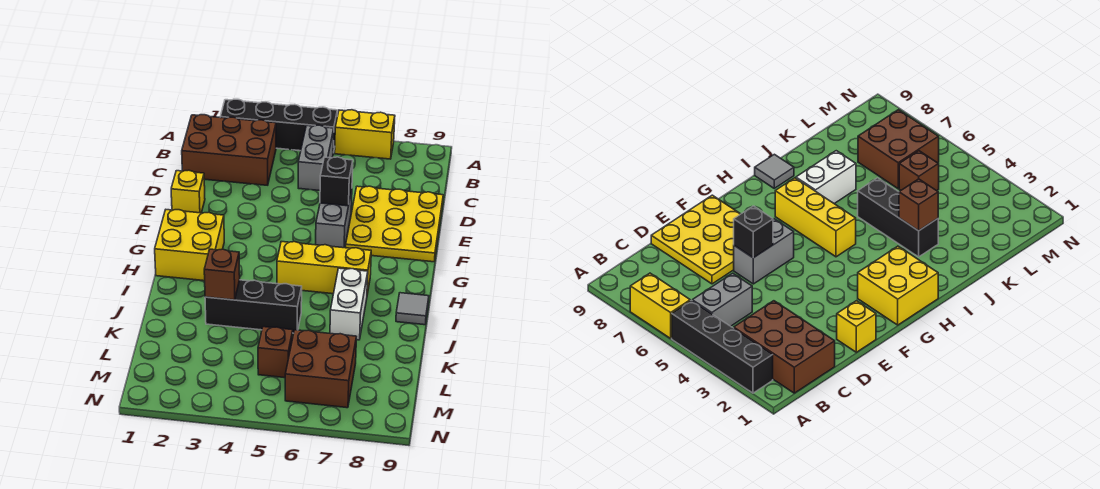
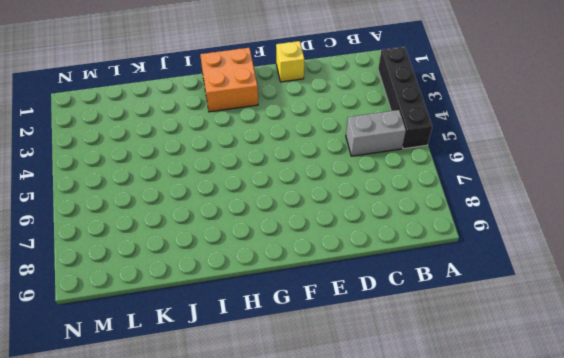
orange 2x2 brick [200,48,258,112] -> yellow 2x2 brick [155,210,224,281]
none -> yellow 1x2 brick [335,110,395,159]
none -> brown 2x3 brick [182,115,276,185]
none -> yellow 3x3 plate [346,186,443,262]

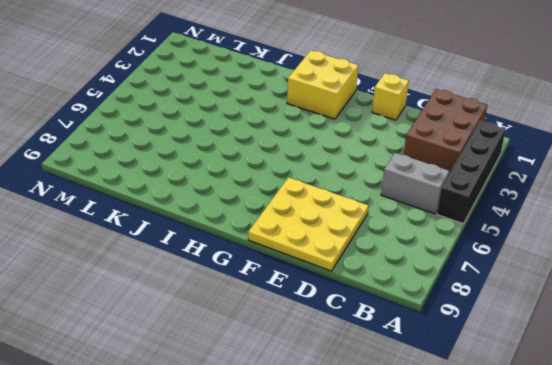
none -> yellow 1x2 brick [335,110,395,159]
none -> grey 1x2 brick [316,190,352,248]
none -> yellow 1x3 brick [277,242,371,294]

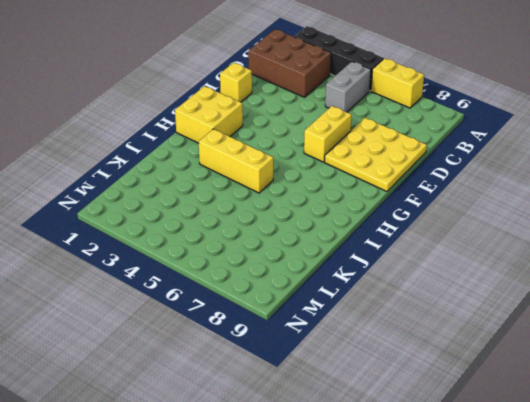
yellow 1x2 brick [304,106,351,162] -> grey 1x2 brick [316,190,352,248]
yellow 1x3 brick [199,129,273,193] -> yellow 1x3 brick moved to [277,242,371,294]
none -> white 1x2 brick [330,268,368,340]
none -> grey 1x1 tile [396,293,429,325]
none -> black 1x3 brick [205,280,302,333]

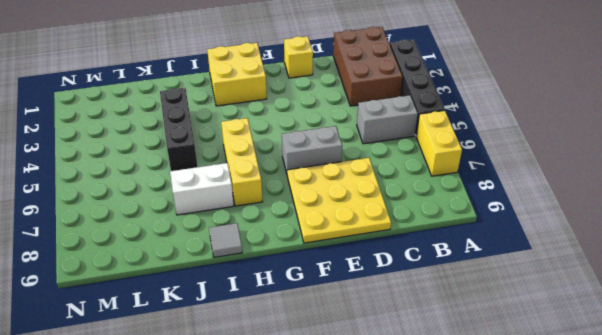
none -> brown 1x1 brick [258,327,293,378]
none -> brown 2x2 brick [285,330,356,408]
none -> black 1x1 brick [320,157,353,206]

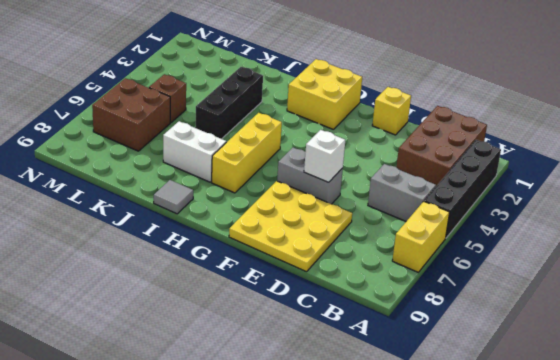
white 1x1 brick [304,130,345,182] -> black 1x1 brick [320,157,353,206]
none -> brown 1x1 brick [204,249,240,300]

